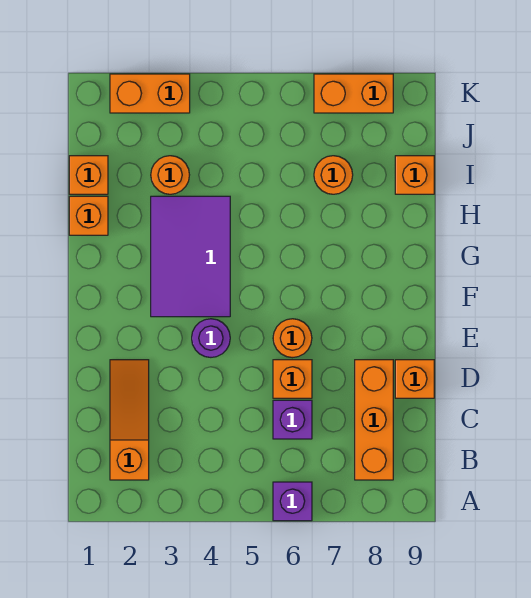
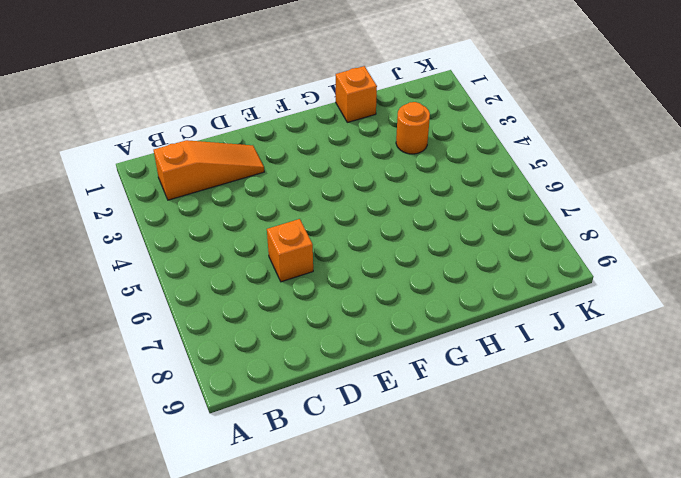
none -> purple 1x1 brick [273,482,312,521]
none -> orange 1x3 brick [355,360,393,480]
none -> purple 1x1 brick [273,400,312,439]

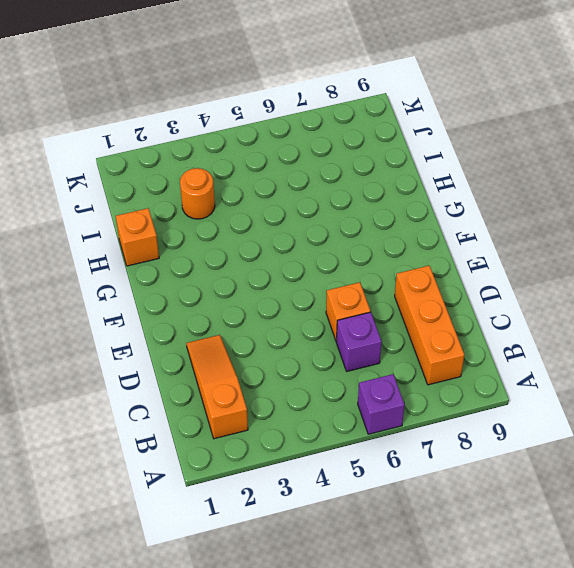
none -> orange 1x1 brick [395,360,434,398]
none -> purple 1x1 round brick [192,319,230,357]
none -> orange 1x1 round brick [273,319,312,358]

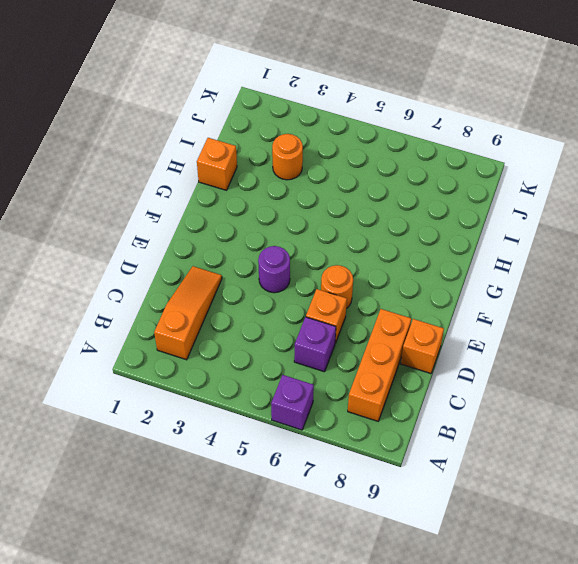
none -> purple 2x3 tile [151,196,230,317]
none -> orange 1x1 brick [69,156,108,194]
none -> orange 1x1 round brick [314,156,353,194]

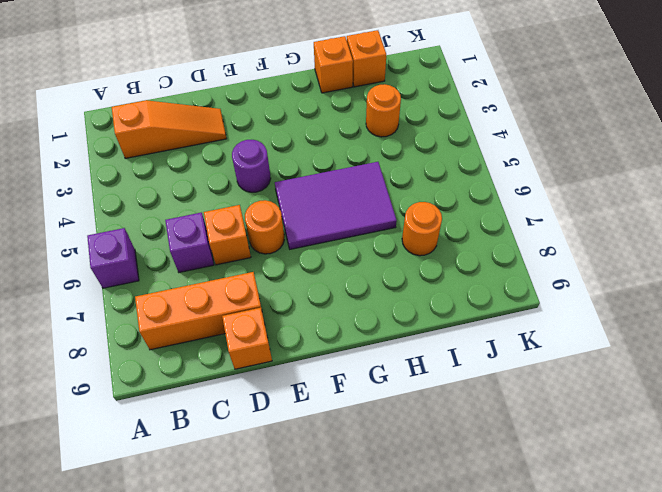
purple 2x3 tile [275,162,397,249] -> purple 2x3 tile moved to [151,196,230,317]
none -> orange 1x1 brick [395,156,434,194]
none -> orange 1x2 brick [110,74,190,113]
none -> orange 1x2 brick [314,74,393,113]

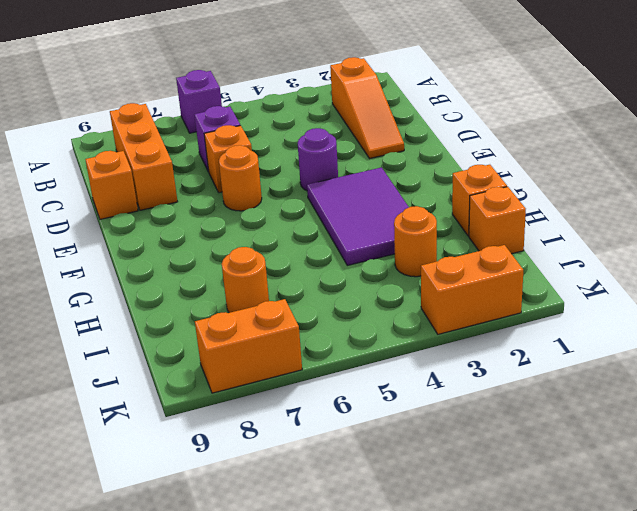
none -> orange 1x1 brick [395,156,434,194]

